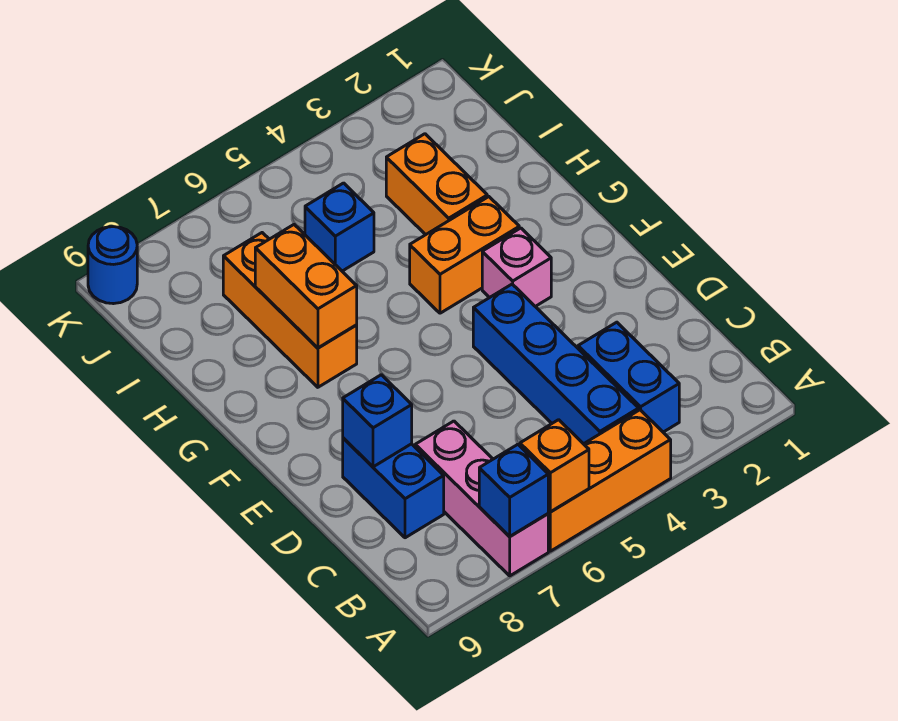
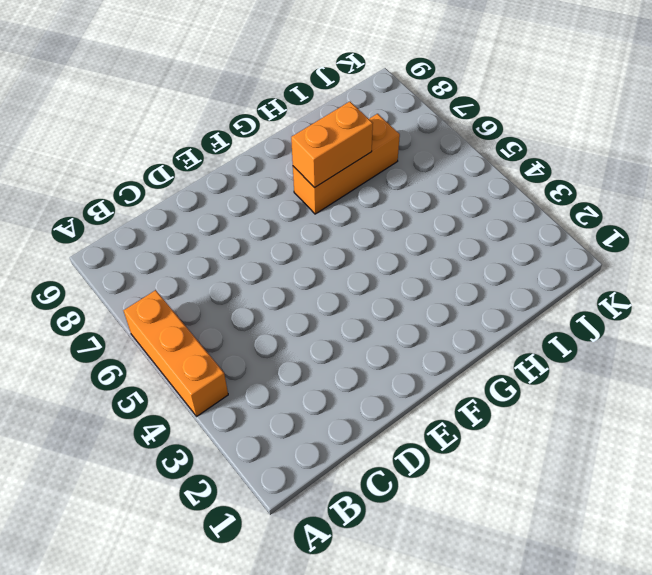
none -> pink 1x3 brick [415,421,548,576]
none -> blue 1x2 brick [578,322,679,432]
none -> blue 1x4 brick [473,284,639,444]

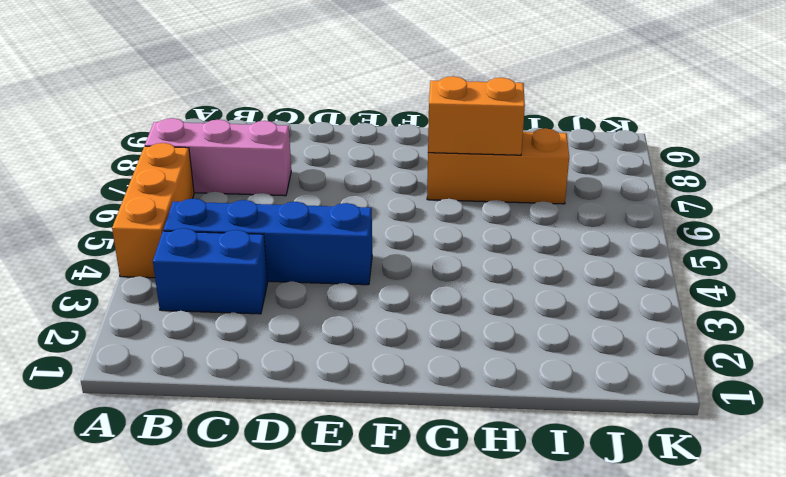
none -> blue 1x2 brick [343,438,444,538]
none -> pink 1x1 brick [482,228,551,306]
none -> orange 1x2 brick [410,197,519,313]

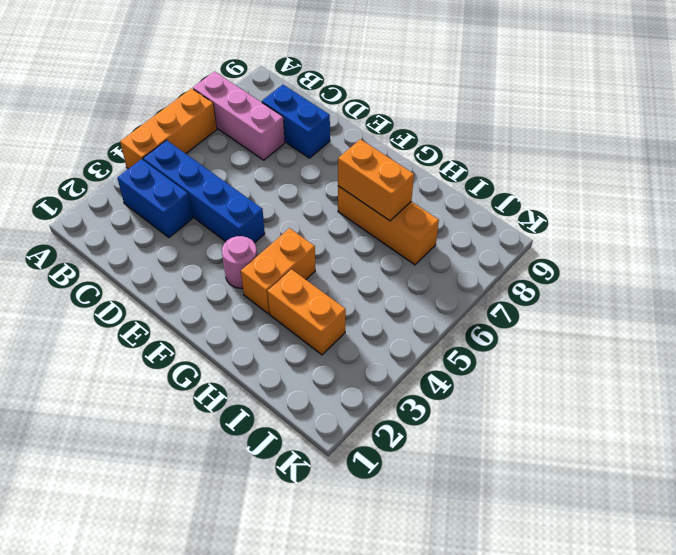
pink 1x1 round brick [222,236,257,288] -> pink 1x1 brick [482,228,551,306]
none -> blue 1x1 brick [305,183,374,271]
none -> blue 1x1 round brick [88,227,137,304]
none -> orange 1x1 brick [520,420,589,512]

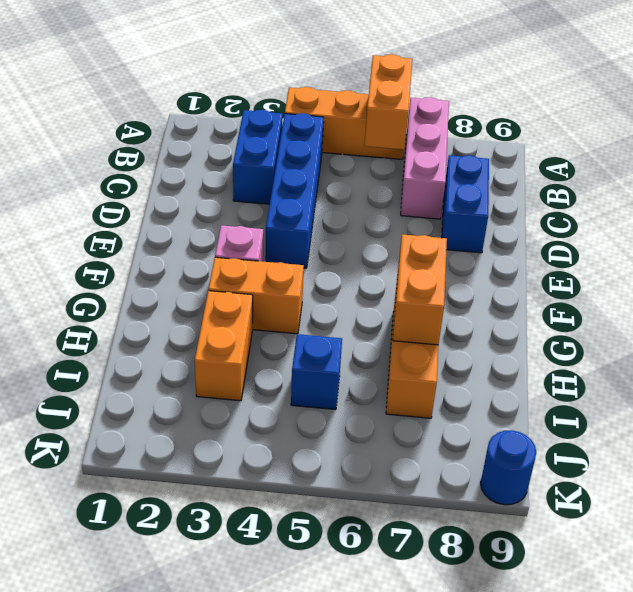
orange 1x2 brick [364,54,412,150] -> orange 1x1 brick [520,420,589,512]
none -> blue 1x1 brick [479,444,548,537]
none -> blue 1x1 brick [343,375,412,467]

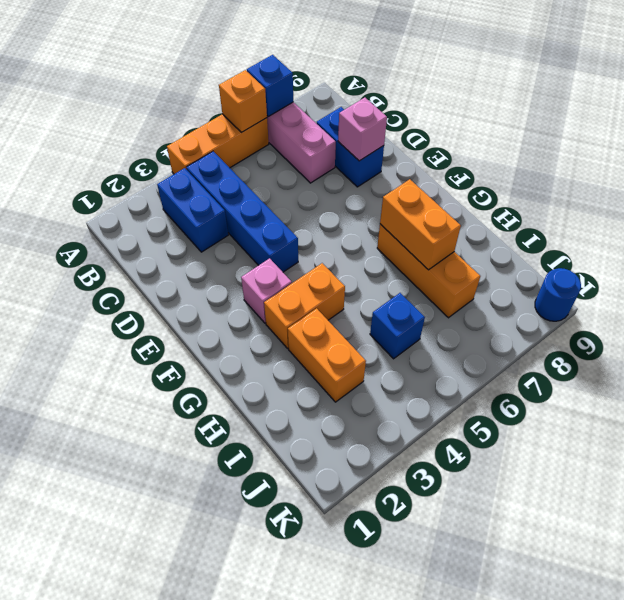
pink 1x1 brick [338,98,387,161] -> blue 1x1 brick [343,375,412,467]

